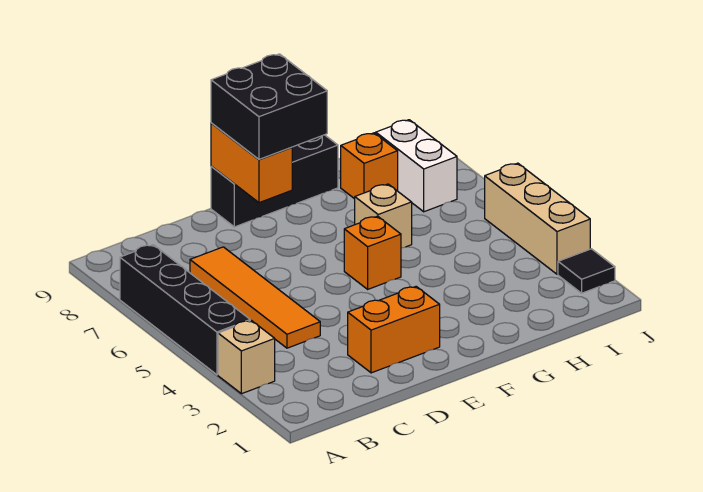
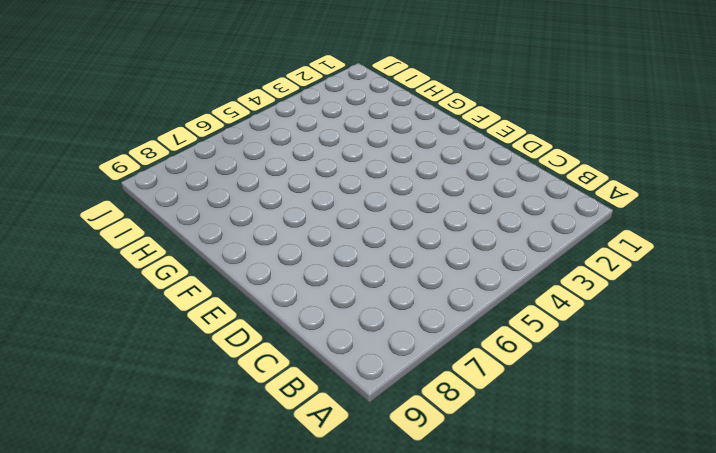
none -> tan 1x1 brick [218,320,275,394]
none -> black 1x4 brick [120,245,251,375]
none -> orange 1x4 tile [190,247,320,348]

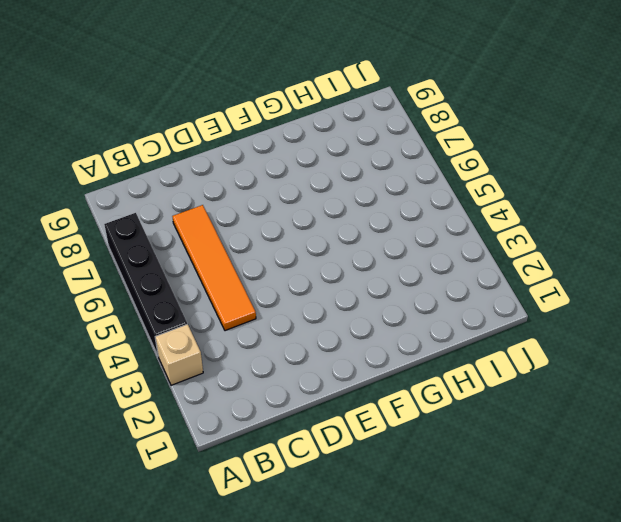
none -> orange 1x2 brick [348,287,440,373]
none -> black 1x3 brick [211,135,338,227]
none -> orange 1x1 brick [344,216,401,289]

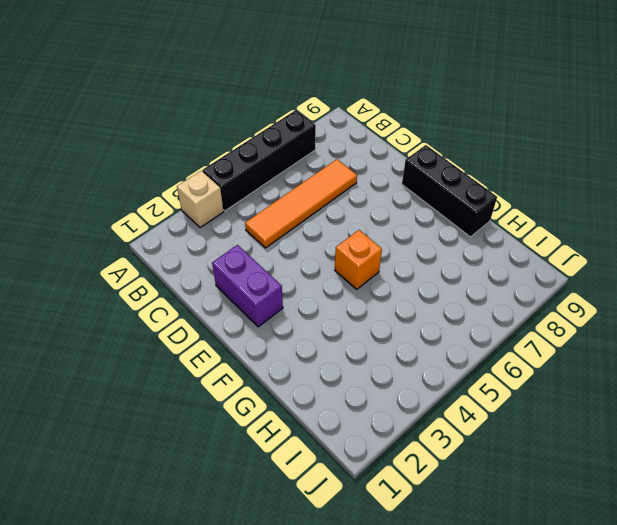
purple 1x2 brick [212,245,283,327] -> orange 1x2 brick [348,287,440,373]
none -> tan 1x1 brick [355,184,412,248]
none -> orange 1x1 brick [341,133,398,199]
none -> white 1x2 brick [376,120,457,212]

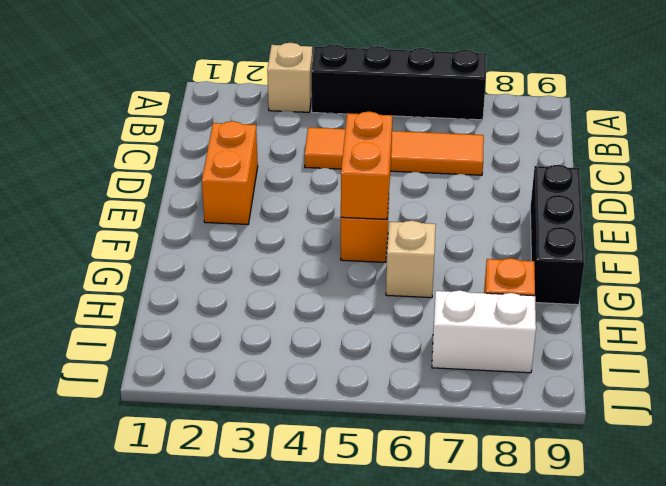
orange 1x2 brick [341,111,392,219] -> orange 1x2 brick turned to [211,123,292,203]
none -> black 1x1 tile [558,249,615,293]
none -> tan 1x3 brick [485,163,590,274]
none -> black 2x2 brick [211,54,327,159]

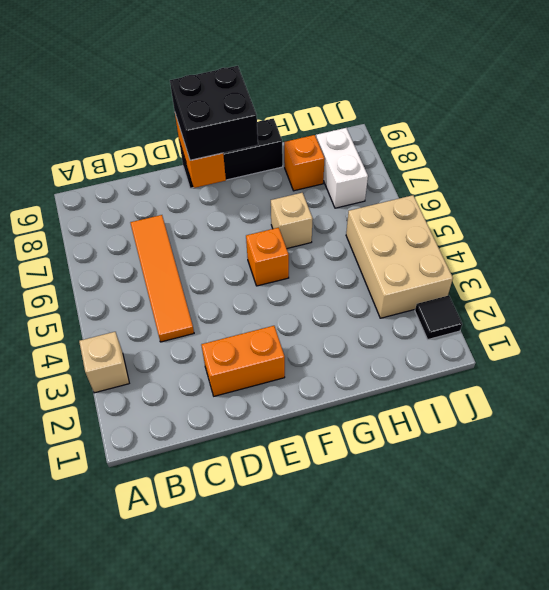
tan 2x3 brick [346,195,453,318] -> tan 1x3 brick [485,163,590,274]
none -> black 1x4 brick [120,245,251,375]

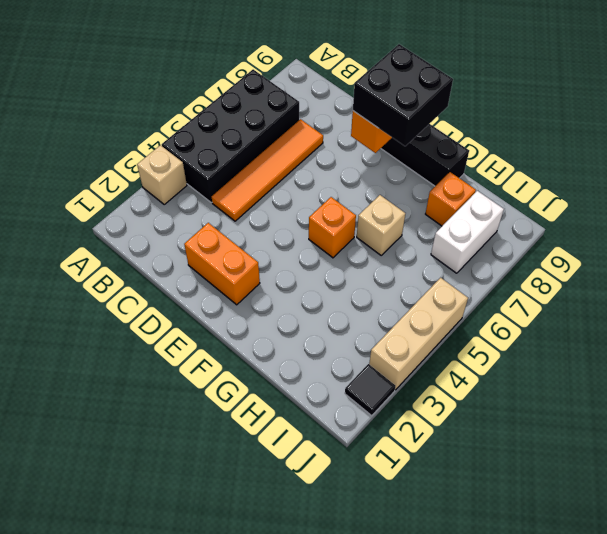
black 2x4 brick [162,69,299,203] -> black 1x4 brick [120,245,251,375]

